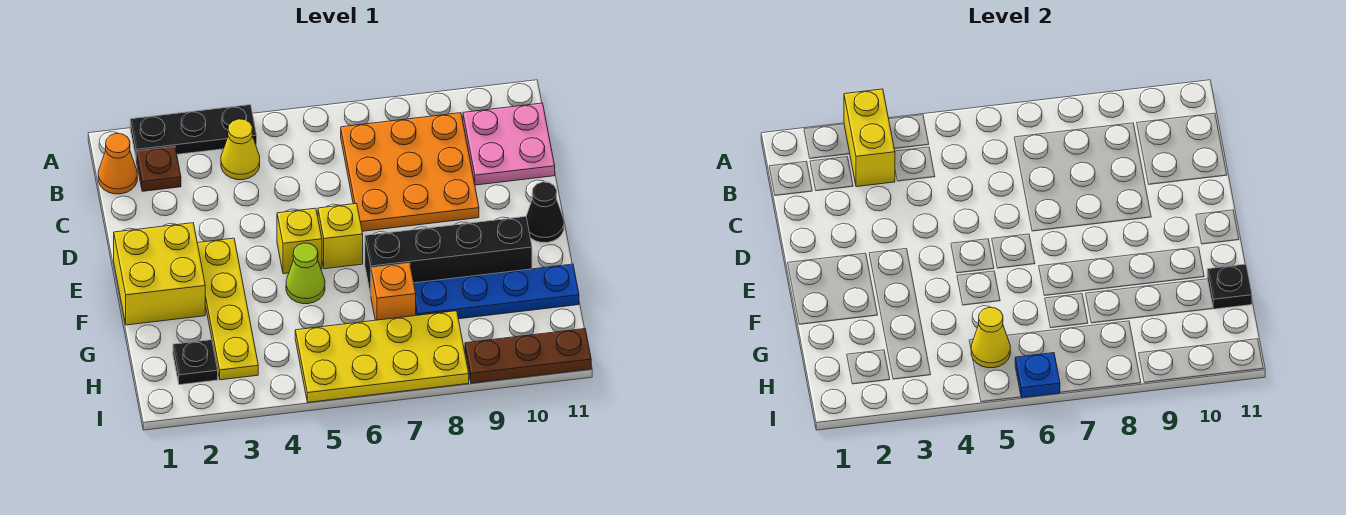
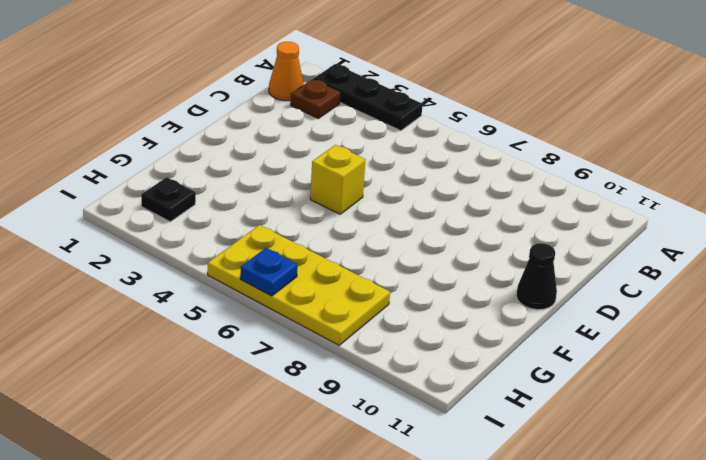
none -> yellow 1x1 cone [221,119,260,180]
none -> orange 3x3 plate [341,113,479,231]
none -> pink 2x2 plate [463,103,555,185]

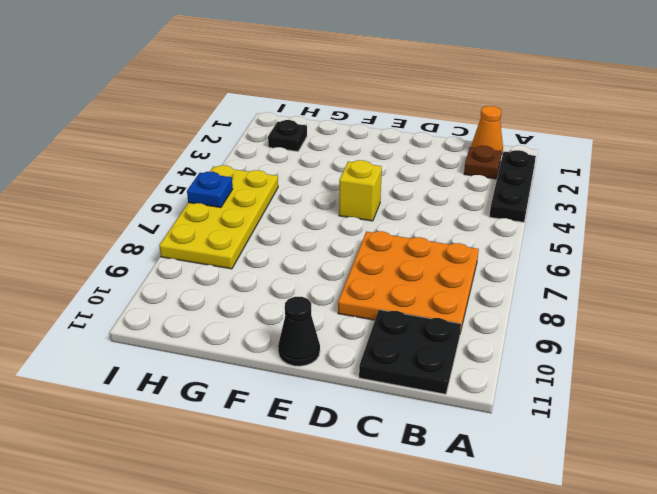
black 2x2 plate [359,310,461,394] -> pink 2x2 plate [463,103,555,185]
none -> yellow 1x1 cone [221,119,260,180]
none -> yellow 2x2 brick [114,223,205,325]
none -> yellow 1x4 plate [197,238,258,380]

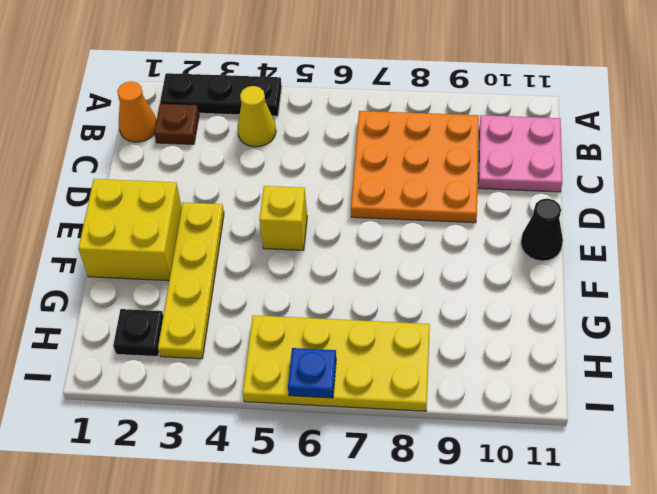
none -> yellow 1x1 brick [318,204,363,269]
none -> lime 1x1 cone [286,243,325,304]
none -> black 1x4 brick [365,217,532,295]

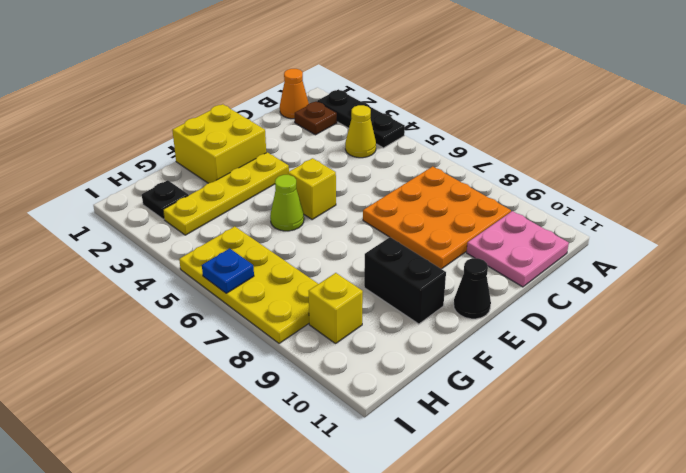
black 1x2 brick [364,237,446,324] -> black 1x4 brick [365,217,532,295]
yellow 1x1 brick [309,273,363,344] -> yellow 1x1 brick moved to [318,204,363,269]
none -> orange 1x1 brick [371,263,416,320]
none -> blue 1x4 plate [414,264,579,319]
none -> brown 1x3 plate [465,329,591,383]

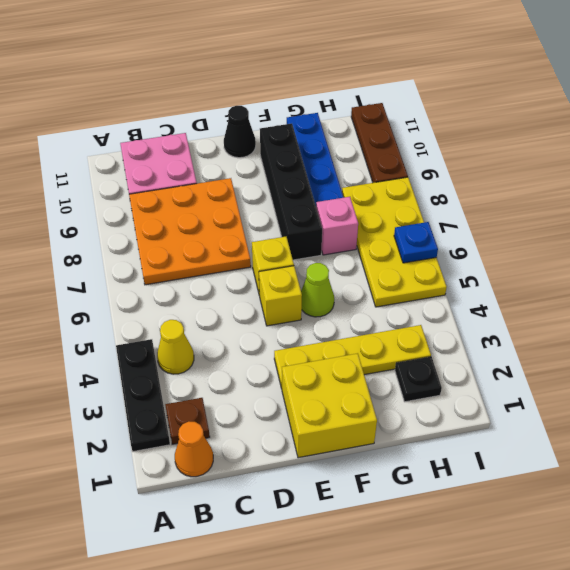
pink 1x1 brick [316,197,358,255] -> orange 1x1 brick [371,263,416,320]
none -> yellow 1x2 brick [844,89,895,187]
none -> black 1x1 plate [1207,264,1252,309]
none -> yellow 1x1 cone [971,308,1010,368]

